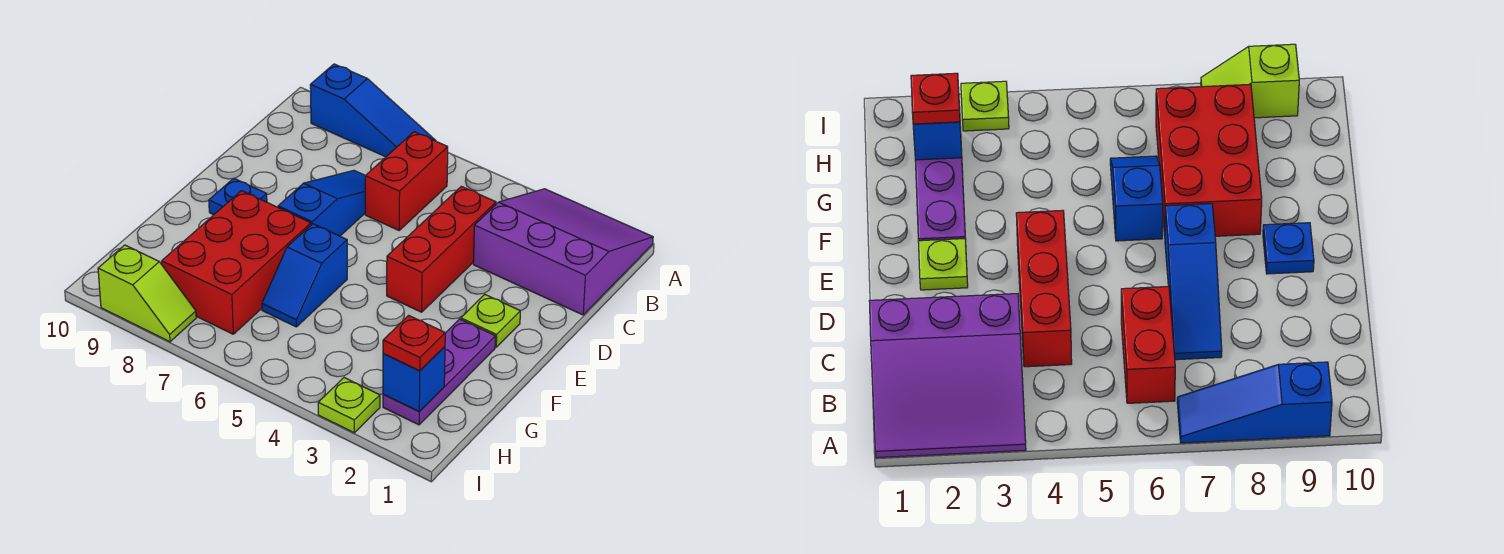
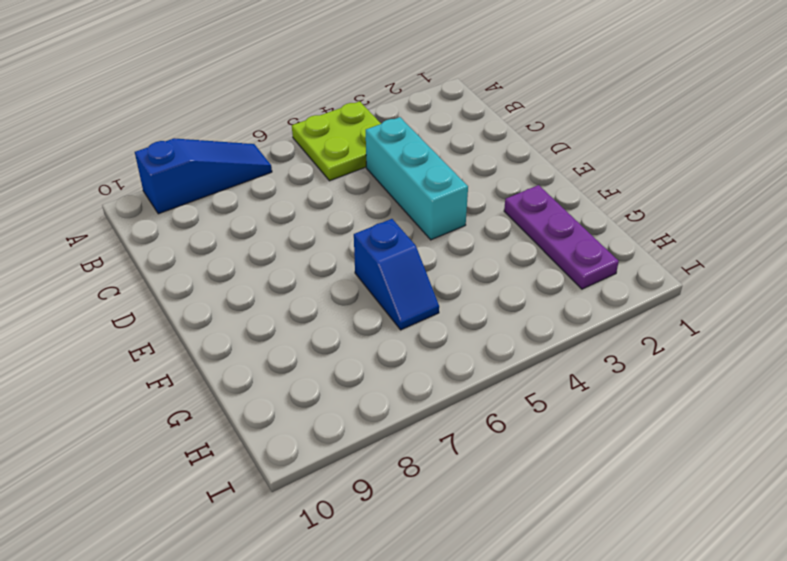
lime 2x2 plate [292,101,381,181] -> none
cyan 1x3 brick [366,117,468,240] -> red 1x3 brick [387,186,496,312]
none -> purple 3x3 slope [473,189,653,315]
none -> red 1x2 brick [365,132,448,230]
none -> blue 1x3 slope [278,170,365,236]

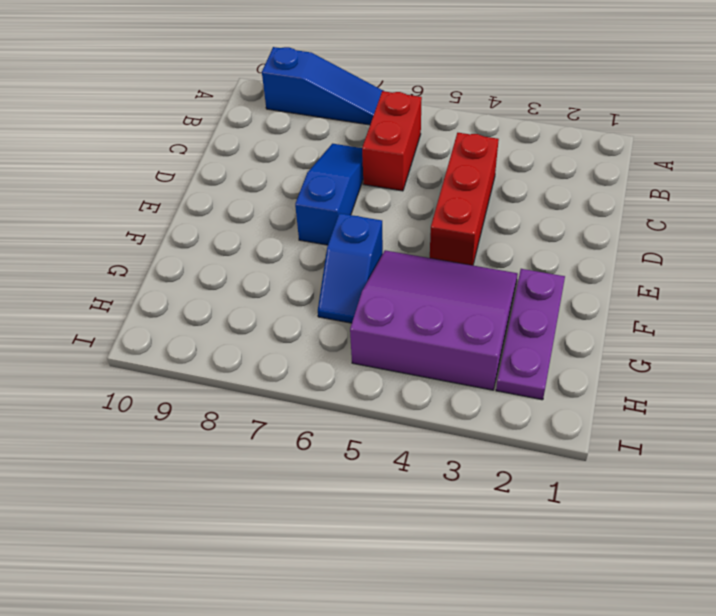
purple 3x3 slope [350,250,518,390] -> purple 3x3 slope moved to [473,189,653,315]
none -> lime 1x1 plate [461,295,520,347]
none -> blue 1x1 plate [209,178,267,215]
none -> red 2x3 brick [162,191,311,334]

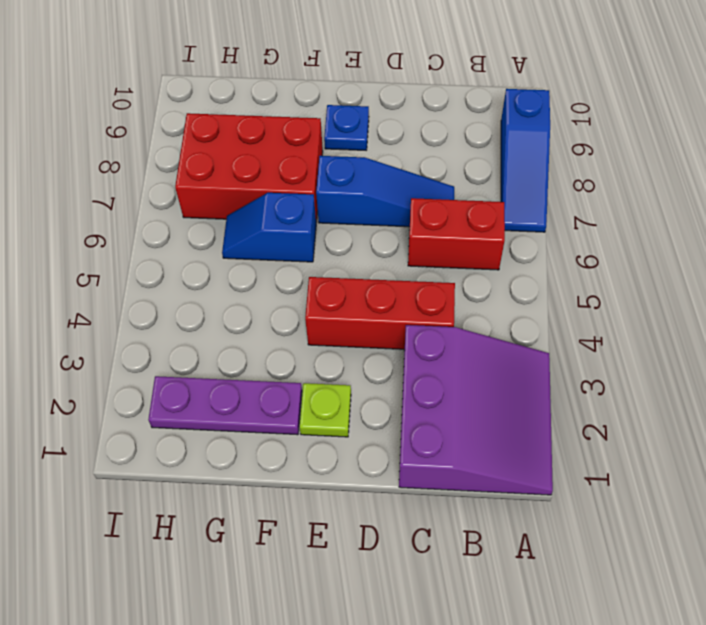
none -> lime 1x1 plate [318,378,380,433]
none -> lime 1x2 slope [98,245,196,342]
none -> blue 1x1 brick [383,347,445,412]

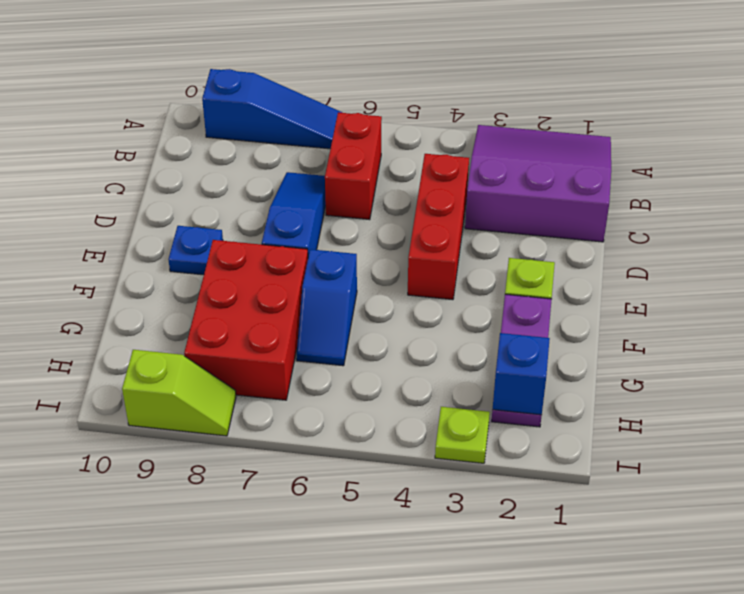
none -> red 1x1 plate [383,315,445,371]

